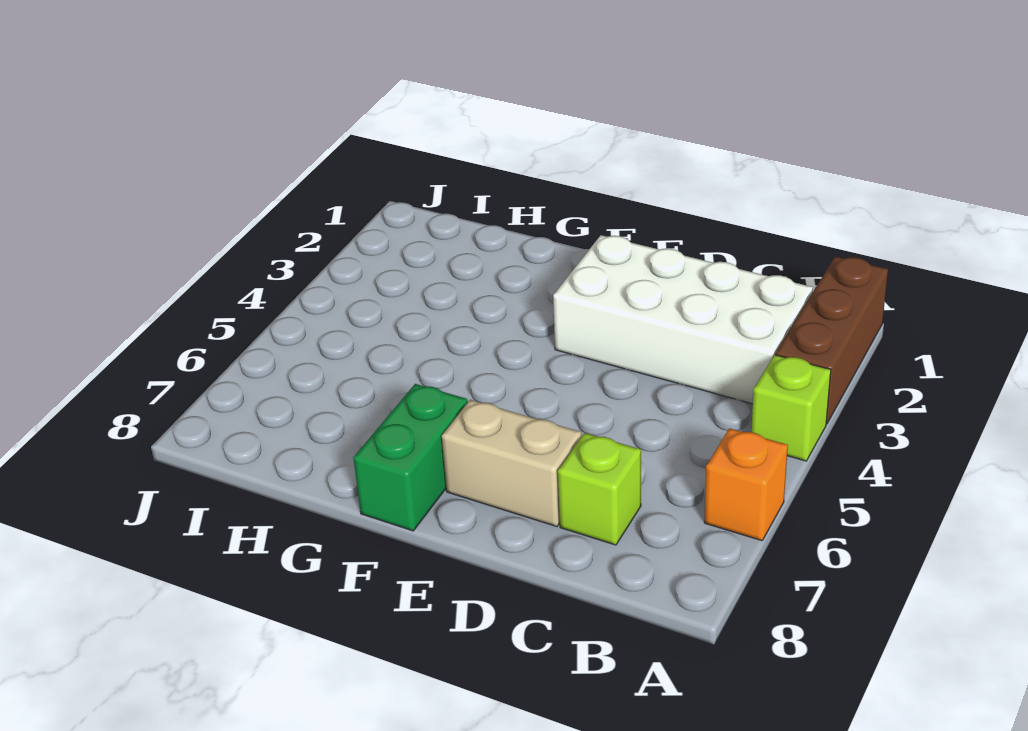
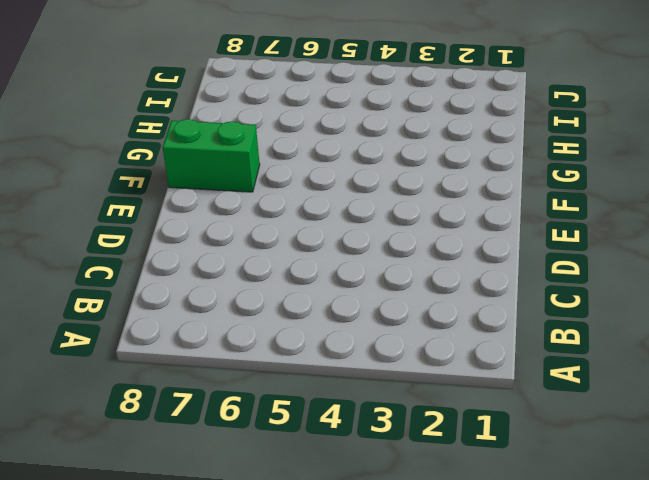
none -> brown 1x3 brick [775,257,888,424]
none -> lime 1x1 brick [751,355,831,461]

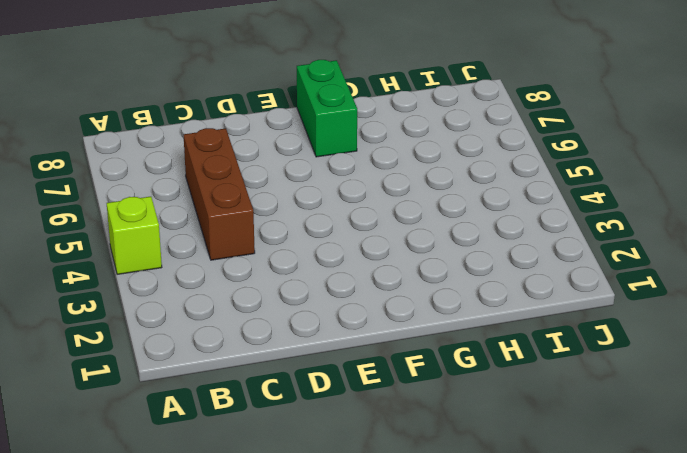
brown 1x3 brick [184,128,255,260] -> brown 1x3 brick moved to [775,257,888,424]
none -> orange 1x1 brick [704,428,788,541]
none -> white 2x4 brick [553,235,813,404]

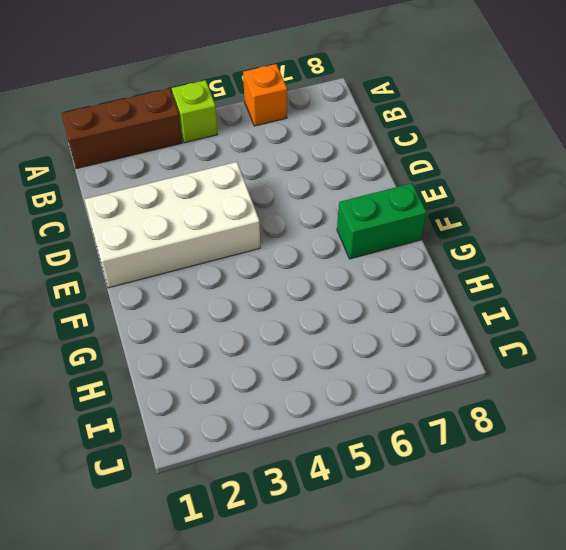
white 2x4 brick [85,162,260,288] -> white 2x4 brick turned to [553,235,813,404]
none -> lime 1x1 brick [558,433,641,545]
none -> tan 1x2 brick [442,400,582,527]

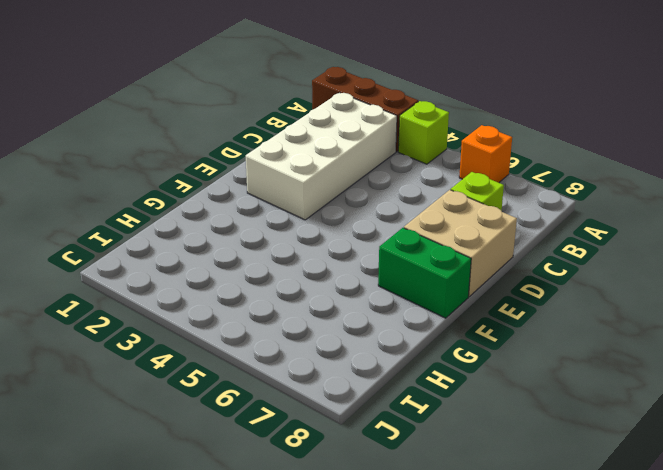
tan 2x2 brick [404,190,517,296] -> tan 1x2 brick [442,400,582,527]

